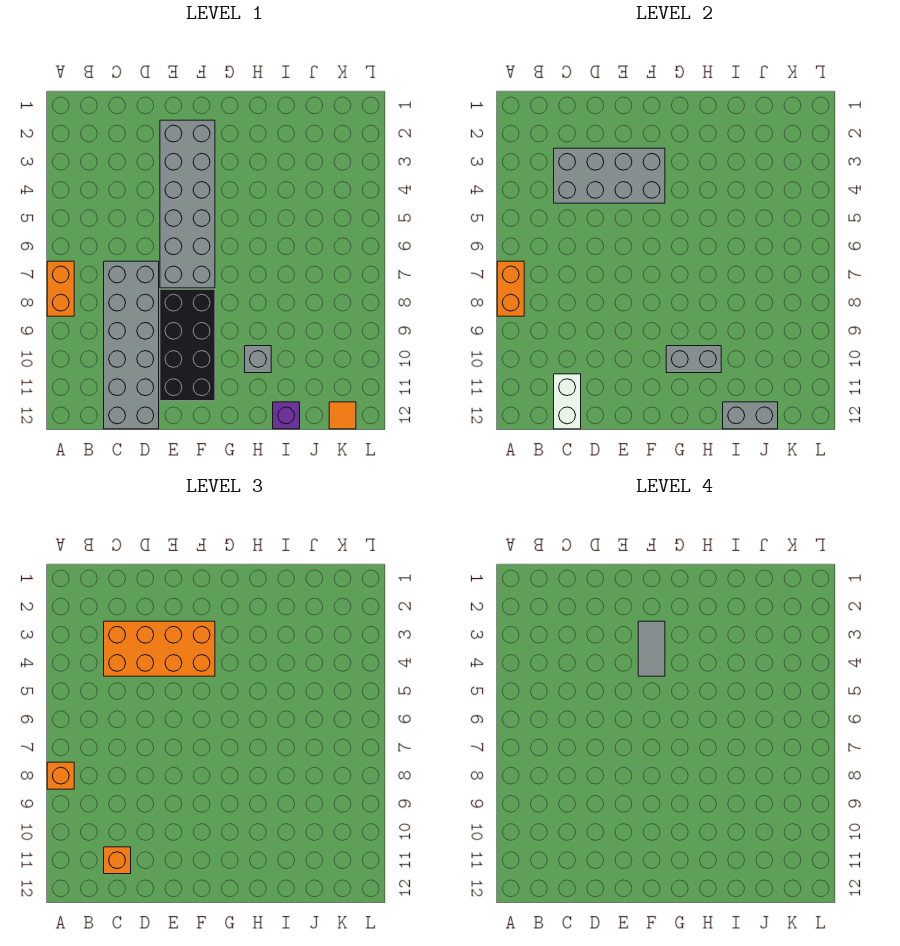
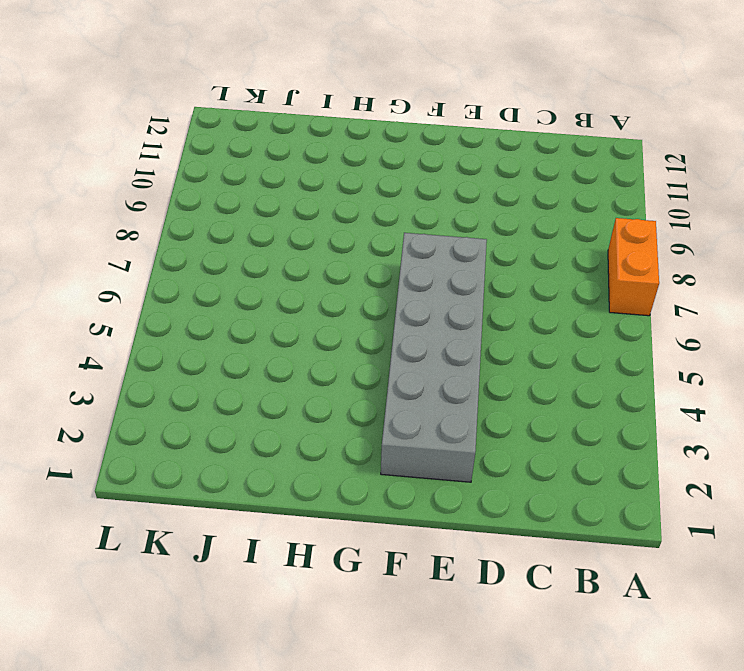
none -> grey 2x6 brick [104,261,159,429]
none -> black 2x4 brick [160,289,215,401]
none -> grey 1x1 brick [245,346,271,373]

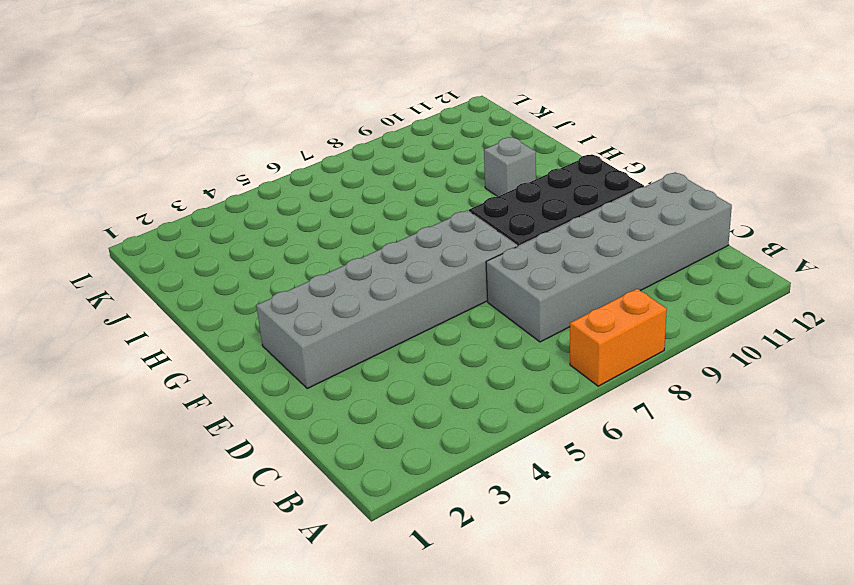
none -> purple 1x1 brick [273,402,300,429]
none -> orange 1x1 tile [329,402,356,429]
none -> orange 1x2 brick [497,261,524,316]

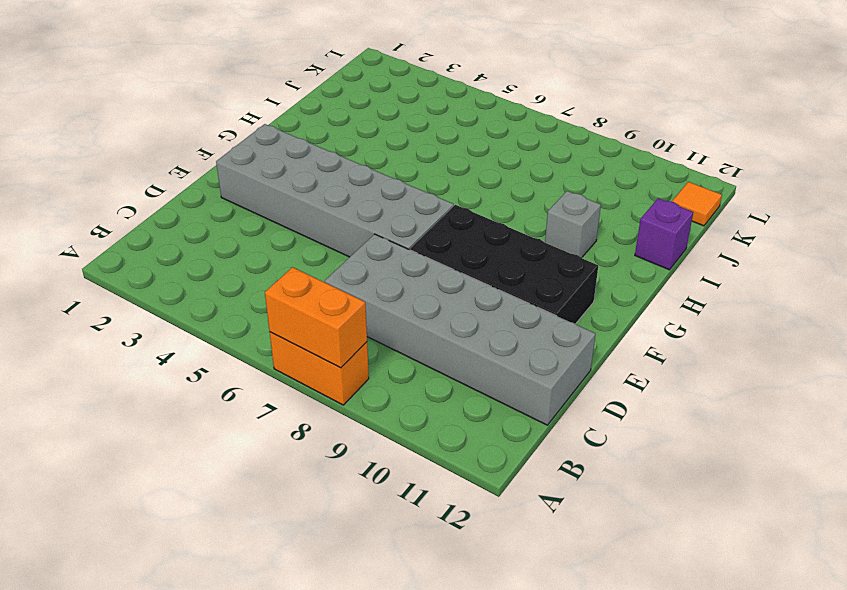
none -> grey 2x4 brick [554,148,665,203]
none -> white 1x2 brick [554,374,581,429]
none -> grey 1x2 brick [666,346,721,373]

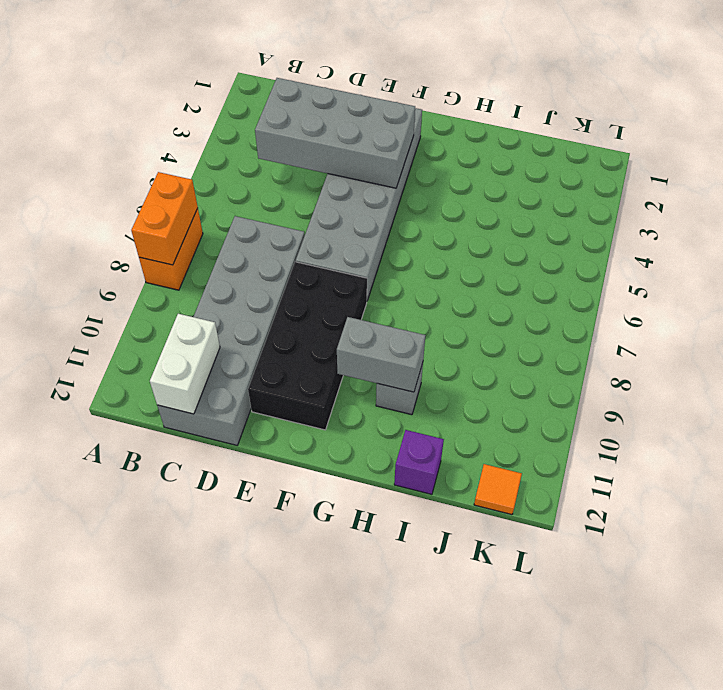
none -> grey 1x2 brick [723,402,778,429]
none -> orange 1x1 brick [47,762,74,789]
none -> orange 2x4 brick [104,621,215,676]

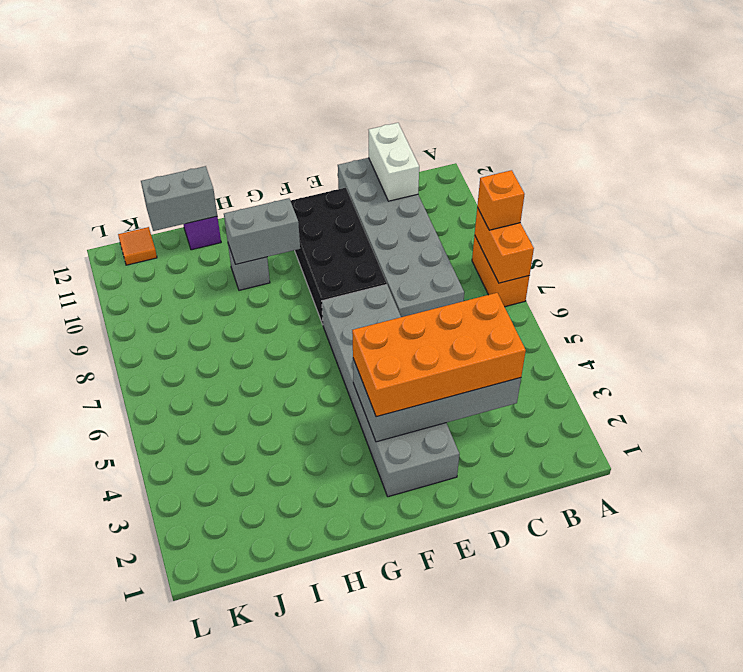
none -> orange 1x1 brick [104,847,131,874]
none -> grey 1x2 tile [638,621,665,676]

